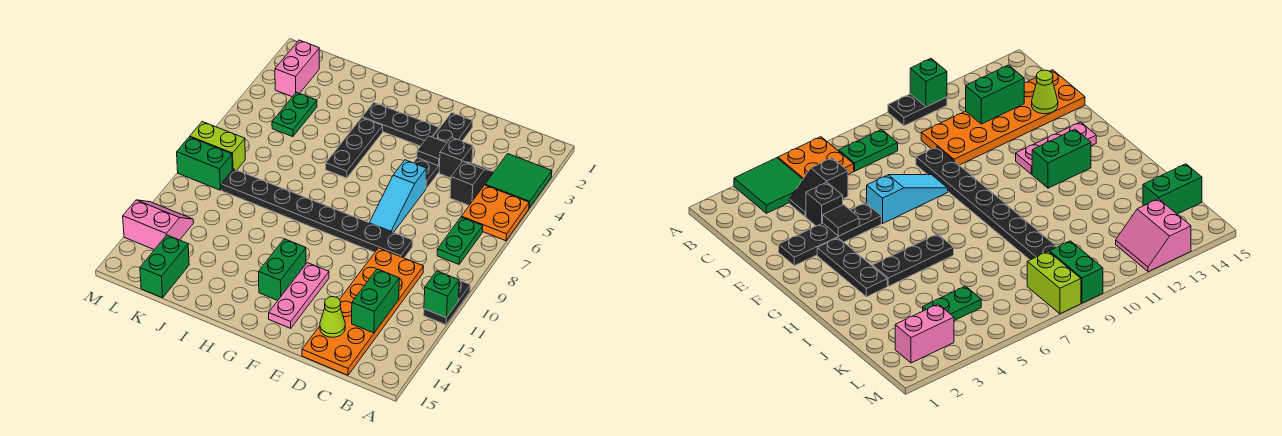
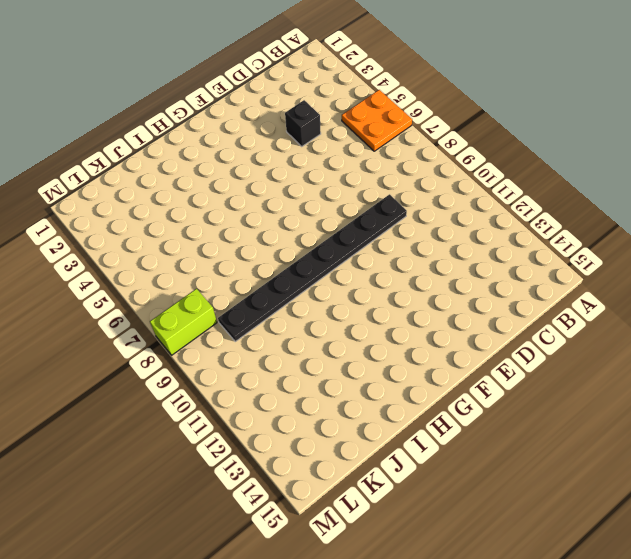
none -> green 2x2 tile [485,154,552,208]
none -> black 1x2 plate [424,280,470,325]
none -> green 1x2 plate [437,217,483,264]

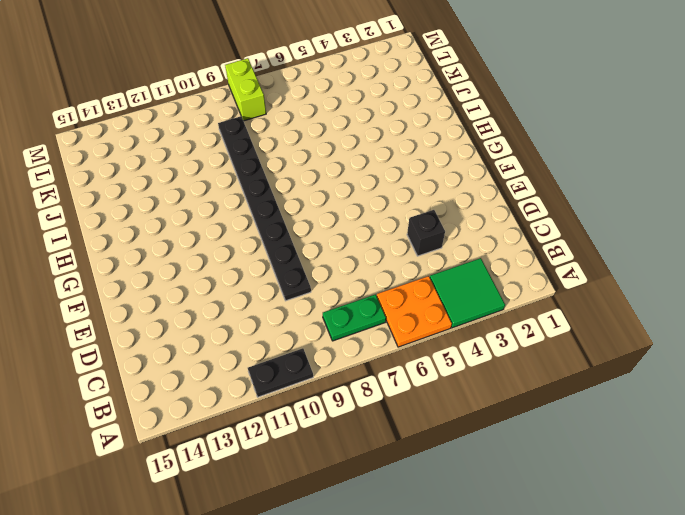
none -> black 1x2 slope [450,161,494,205]
none -> orange 2x6 plate [302,248,424,375]
none -> black 1x4 plate [413,113,473,188]

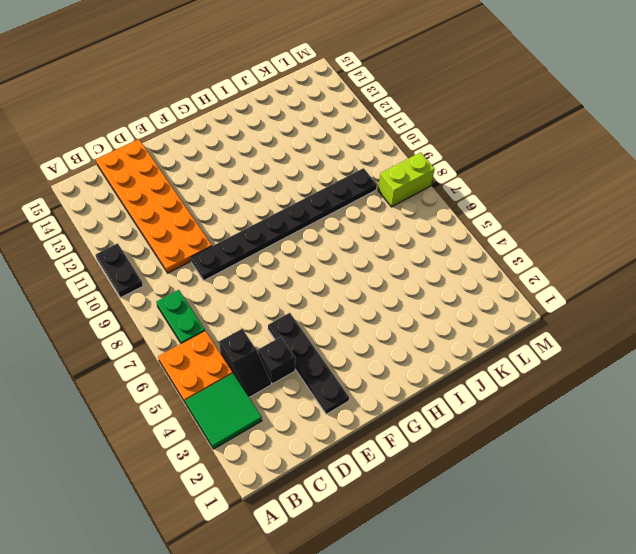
none -> cyan 1x3 slope [369,160,426,232]
none -> black 1x3 plate [362,103,439,146]
none -> pink 1x3 plate [269,263,329,328]

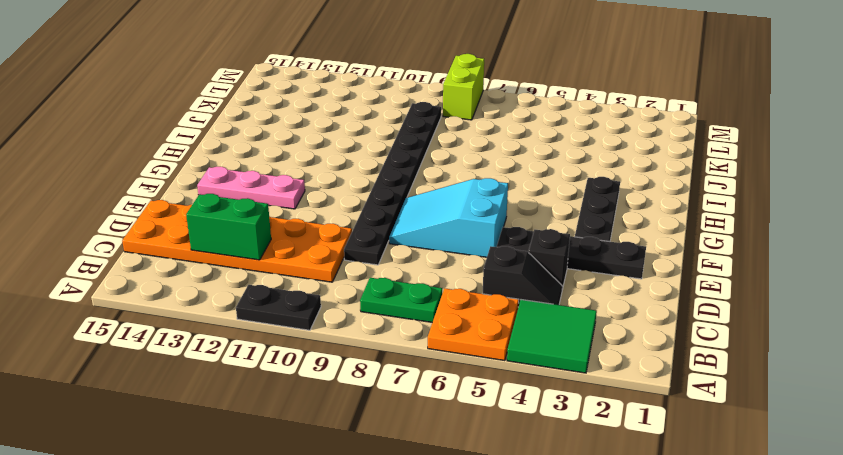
cyan 2x3 slope [389,178,508,257] -> cyan 1x3 slope [369,160,426,232]
none -> green 1x2 brick [259,239,306,301]
none -> black 1x3 plate [326,118,383,178]
none -> green 1x2 plate [272,92,317,137]

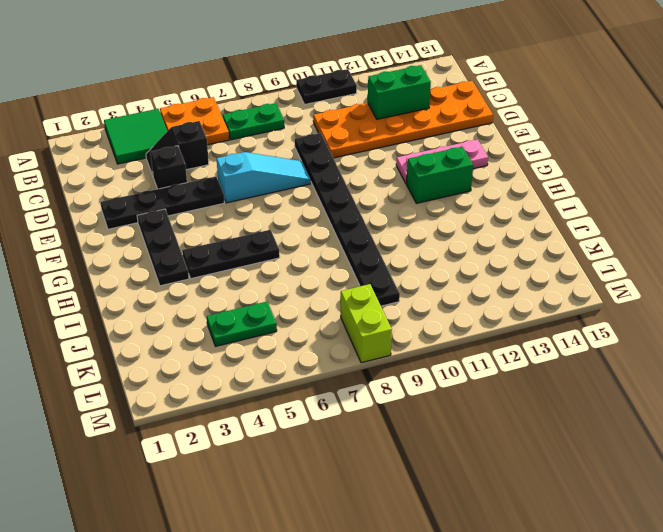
none -> green 1x2 brick [140,235,189,298]
none -> pink 1x2 brick [275,40,319,97]
none -> green 1x2 brick [177,137,232,190]

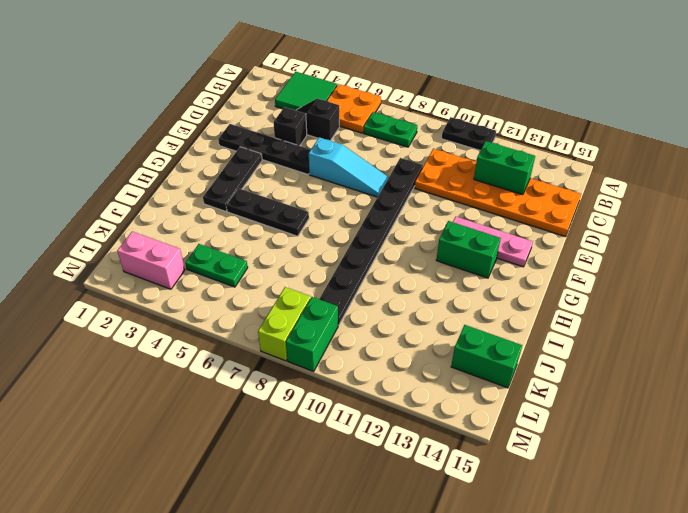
none -> pink 2x2 slope [123,200,194,250]
none -> green 1x1 brick [424,271,459,318]
none -> lime 1x1 cone [320,297,345,337]

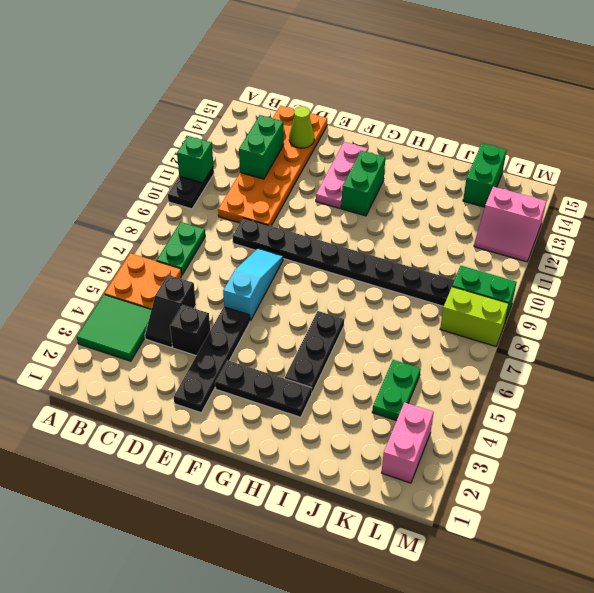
none -> black 1x1 tile [417,136,447,166]

